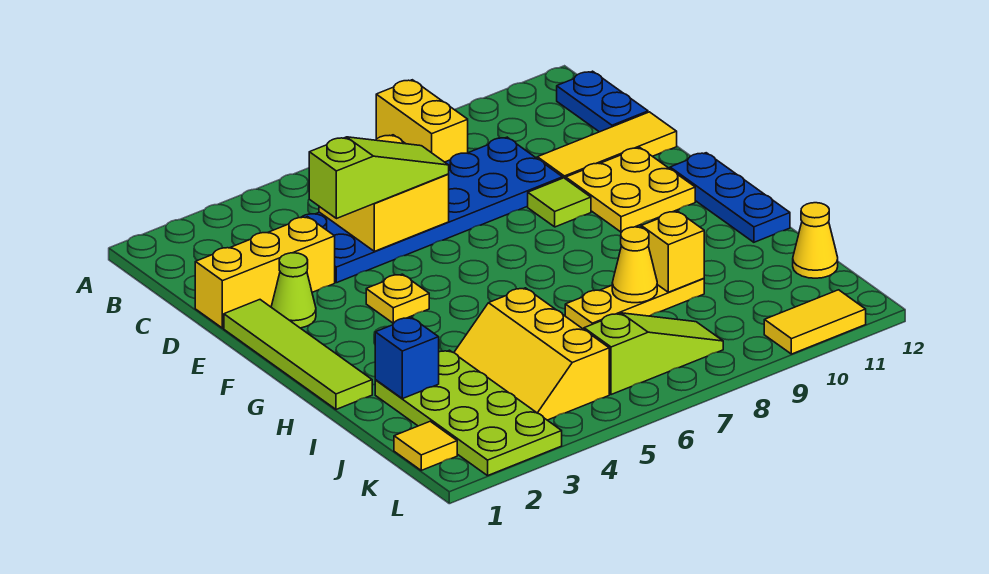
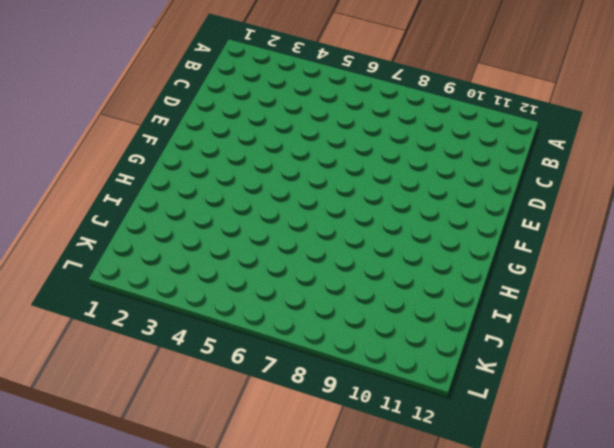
none -> yellow 1x2 brick [376,80,468,162]
none -> blue 1x2 plate [557,71,648,132]
none -> blue 2x6 plate [301,137,563,283]

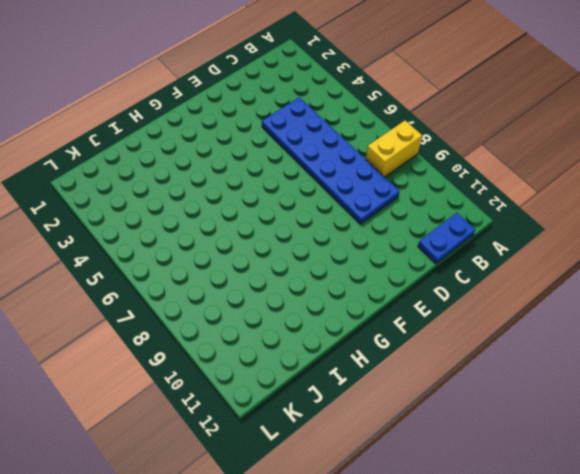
none -> yellow 1x3 brick [195,217,335,328]
none -> yellow 1x3 tile [537,112,677,179]
none -> lime 1x4 tile [224,300,372,409]

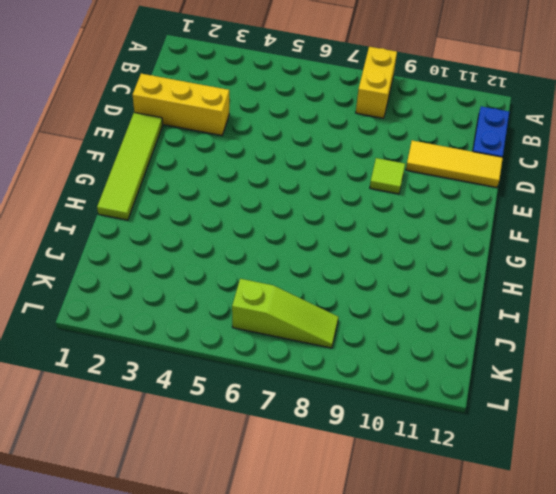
none -> blue 2x6 plate [301,137,563,283]
none -> lime 1x1 cone [271,253,316,328]
none -> yellow 2x2 plate [566,148,695,232]

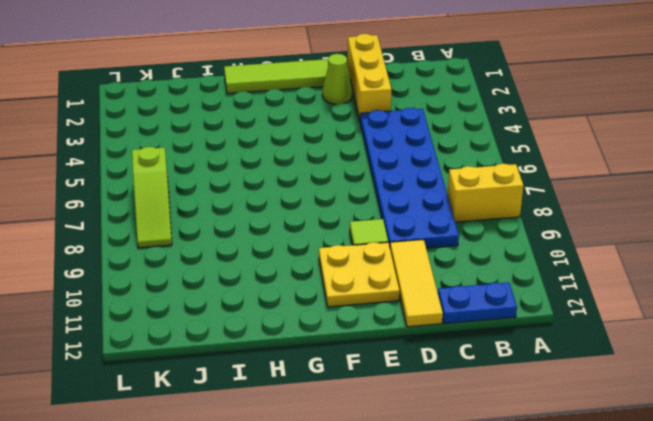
none -> yellow 1x1 plate [366,274,429,323]
none -> blue 1x3 plate [670,153,790,242]
none -> lime 2x4 plate [375,350,562,476]

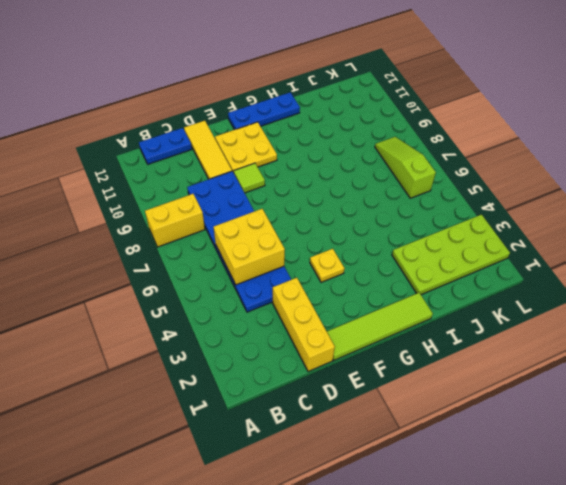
none -> lime 1x1 cone [271,253,316,328]
none -> yellow 2x3 slope [454,288,609,420]
none -> yellow 1x3 plate [565,278,704,329]

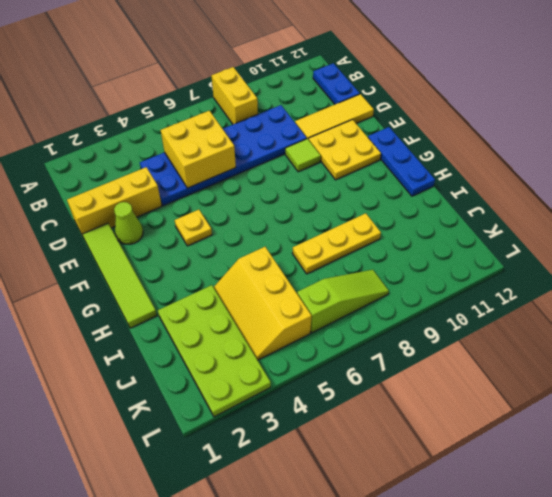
none -> yellow 1x1 cone [793,203,838,278]
none -> yellow 1x1 tile [394,421,457,470]
none -> yellow 1x2 tile [764,290,866,354]

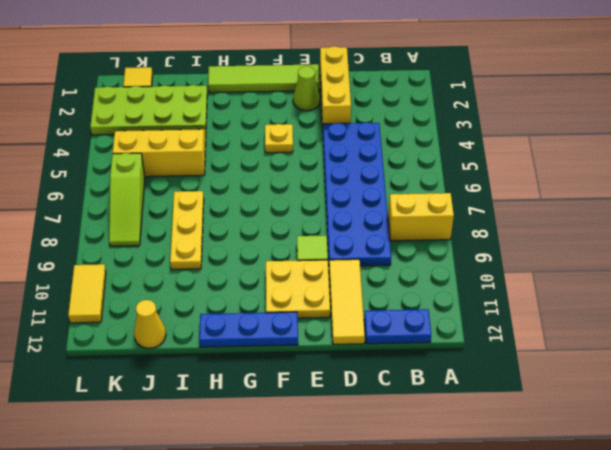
none -> yellow 2x2 brick [319,135,449,251]
none -> blue 1x1 brick [375,318,439,399]
none -> yellow 1x1 cone [612,227,657,303]

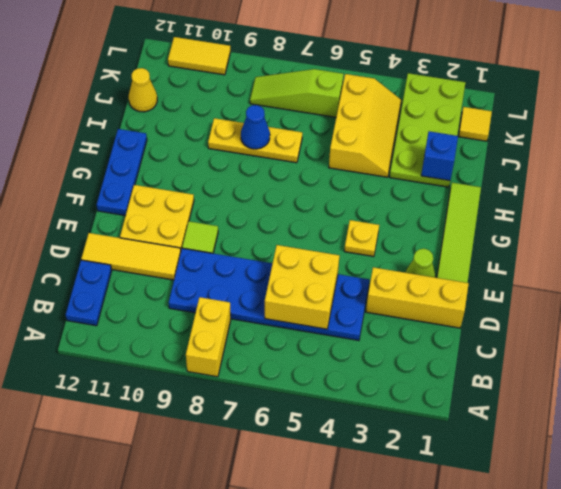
blue 1x1 cone [241,105,270,149] -> yellow 1x1 cone [612,227,657,303]
none -> yellow 1x1 brick [641,211,704,292]
none -> lime 1x3 slope [309,137,449,219]

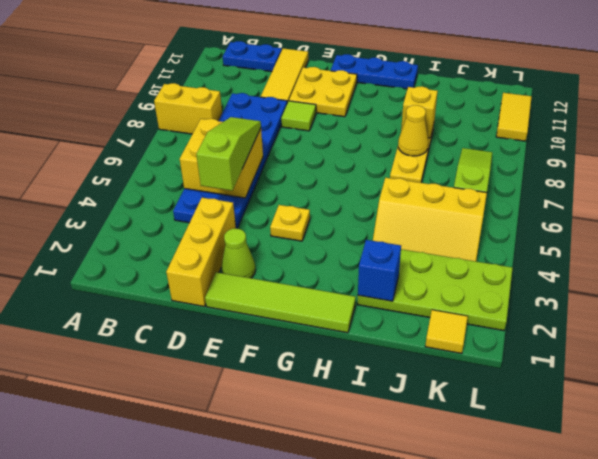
none -> yellow 1x1 cone [793,203,838,278]

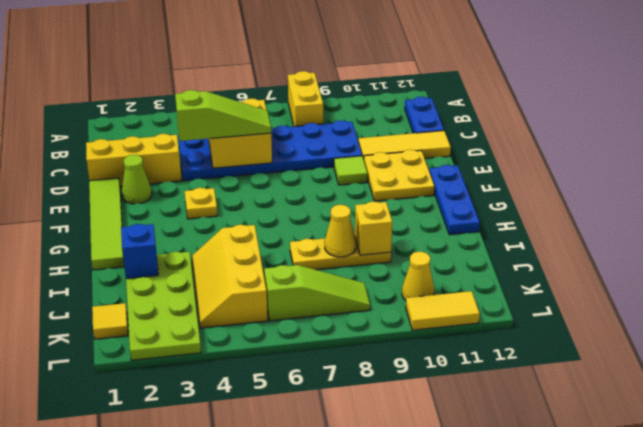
yellow 1x1 cone [402,252,434,300] -> yellow 1x1 cone moved to [793,203,838,278]

